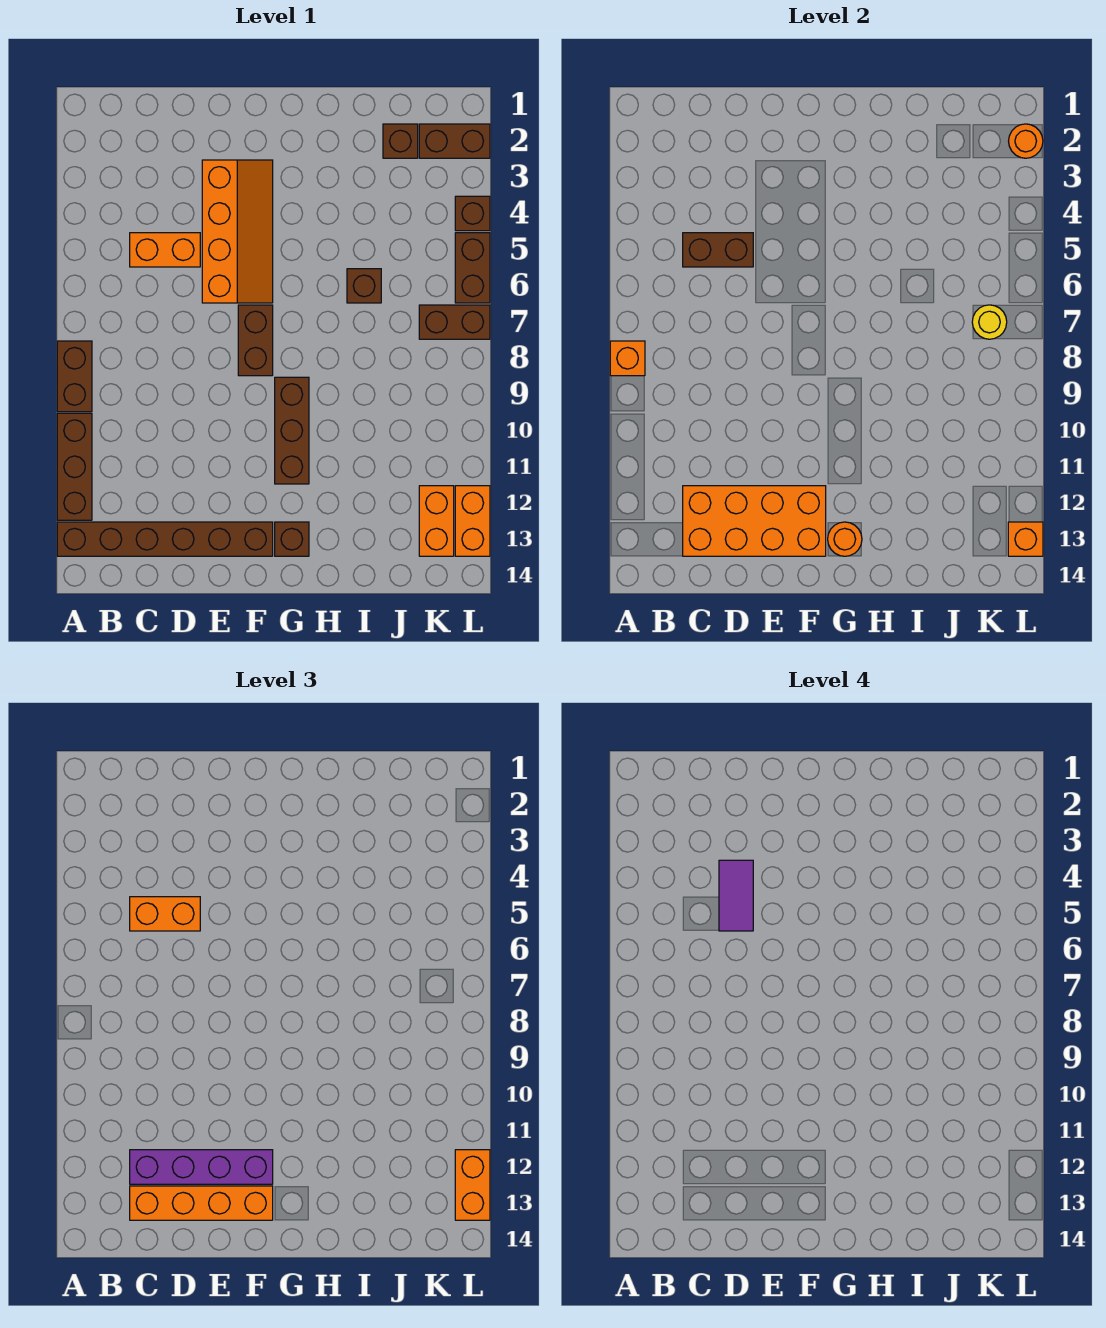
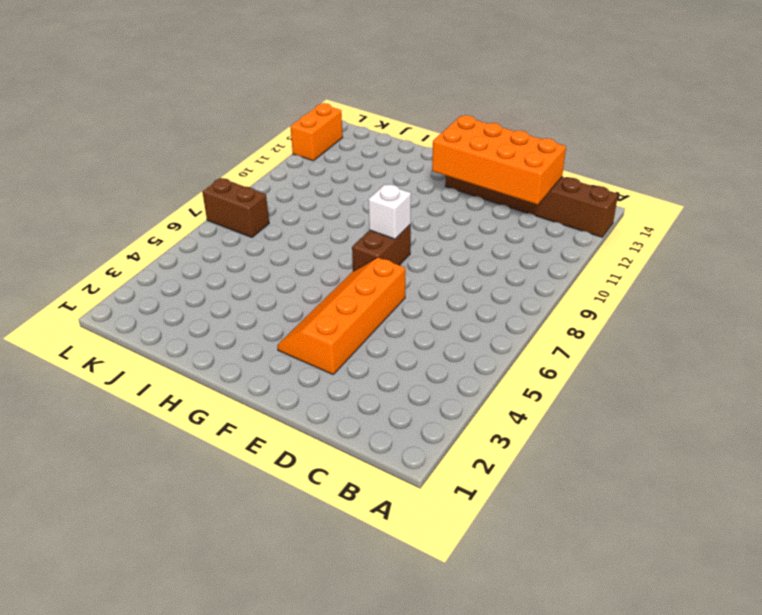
white 1x1 brick [369,184,411,239] -> none
none -> brown 1x2 brick [57,341,92,412]
none -> brown 1x3 brick [57,413,92,520]
none -> orange 1x2 brick [130,233,200,267]

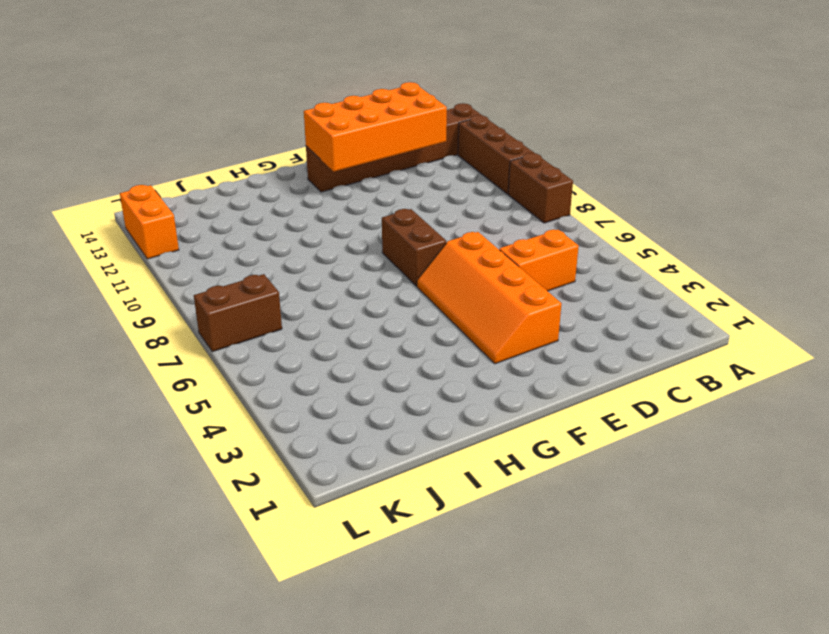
none -> brown 1x3 brick [275,377,309,484]
none -> brown 1x1 brick [275,522,309,556]
none -> brown 1x1 brick [347,269,381,303]

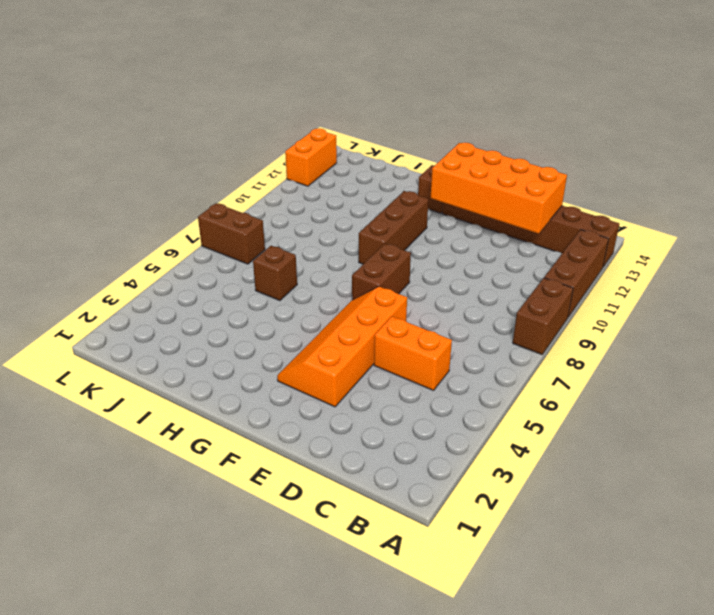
none -> brown 1x1 brick [383,124,418,158]
none -> brown 1x2 brick [419,124,490,158]
none -> orange 1x2 brick [419,486,454,556]

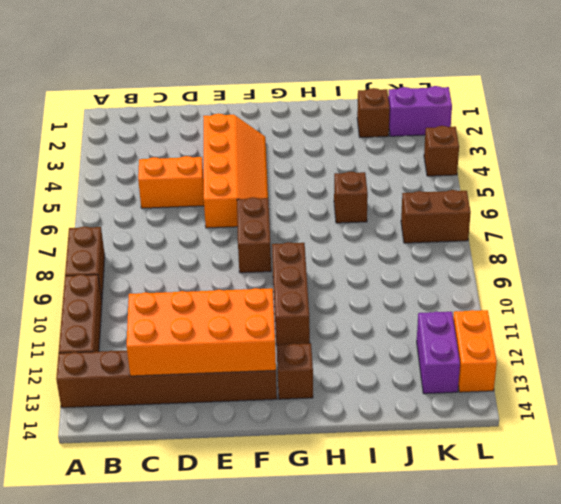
purple 1x2 brick [388,86,452,136] -> brown 1x2 brick [419,124,490,158]
purple 1x2 brick [417,312,460,394] -> orange 1x2 brick [419,486,454,556]
none -> brown 1x2 brick [455,233,490,303]
none -> orange 1x1 brick [610,341,645,376]
none -> brown 1x2 brick [683,233,753,267]

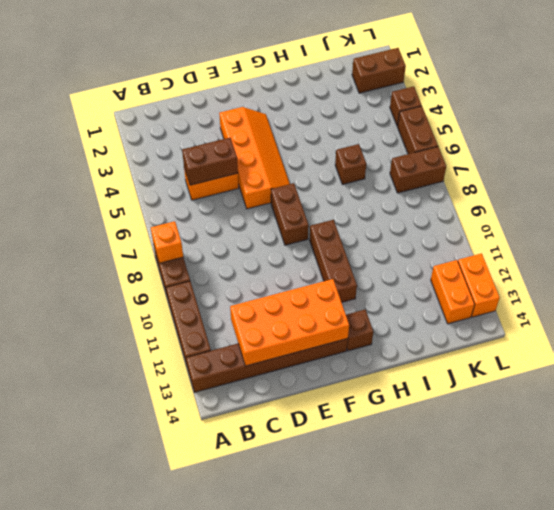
none -> brown 1x1 brick [383,124,418,158]
none -> orange 1x1 round brick [828,522,862,556]
none -> yellow 1x1 round brick [972,305,1007,339]

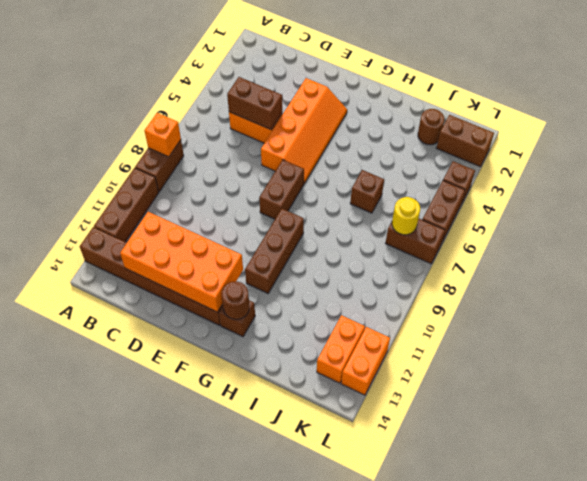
brown 1x1 round brick [222,282,249,319] -> orange 1x1 round brick [828,522,862,556]
brown 1x1 round brick [418,109,444,145] -> brown 1x1 brick [383,124,418,158]
none -> orange 1x1 round brick [1009,124,1043,158]
none -> orange 1x1 brick [1008,522,1043,556]
none -> orange 1x2 brick [130,897,200,931]

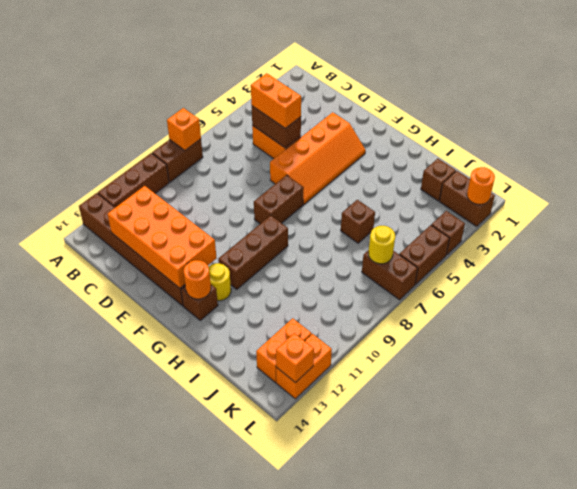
yellow 1x1 round brick [209,263,231,301] -> none
none -> purple 1x4 brick [130,1150,273,1184]
none -> orange 1x4 brick [130,1186,273,1220]
none -> orange 1x2 brick [455,1150,490,1220]

